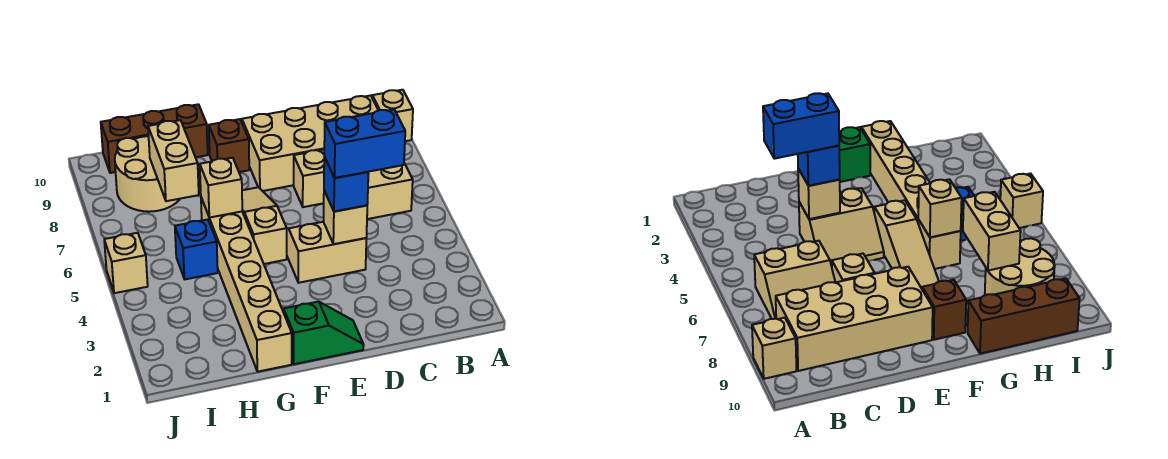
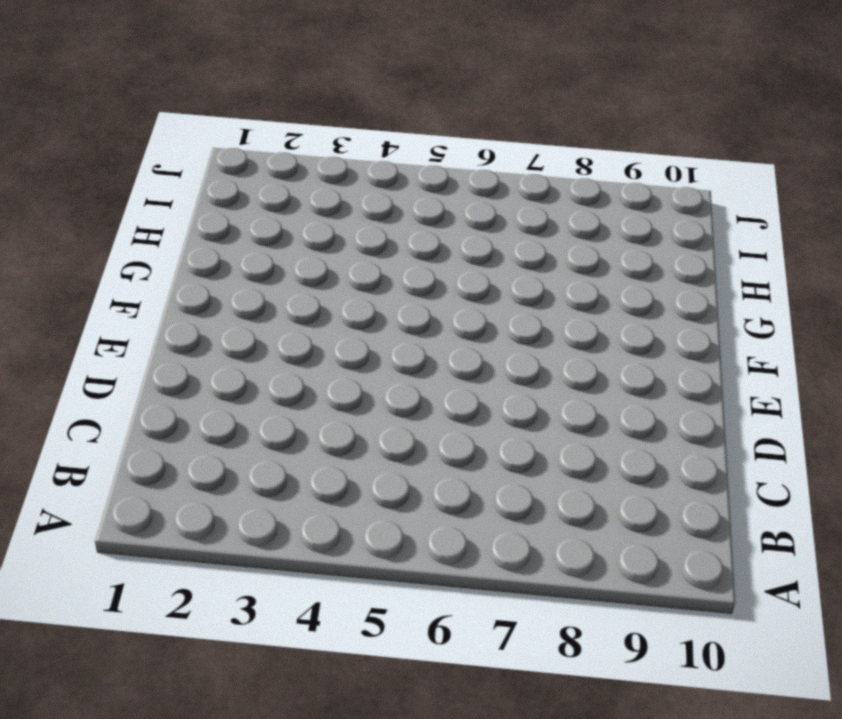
none -> tan 1x1 brick [372,90,413,141]
none -> tan 2x2 slope [367,163,413,219]
none -> tan 2x4 brick [242,95,378,191]

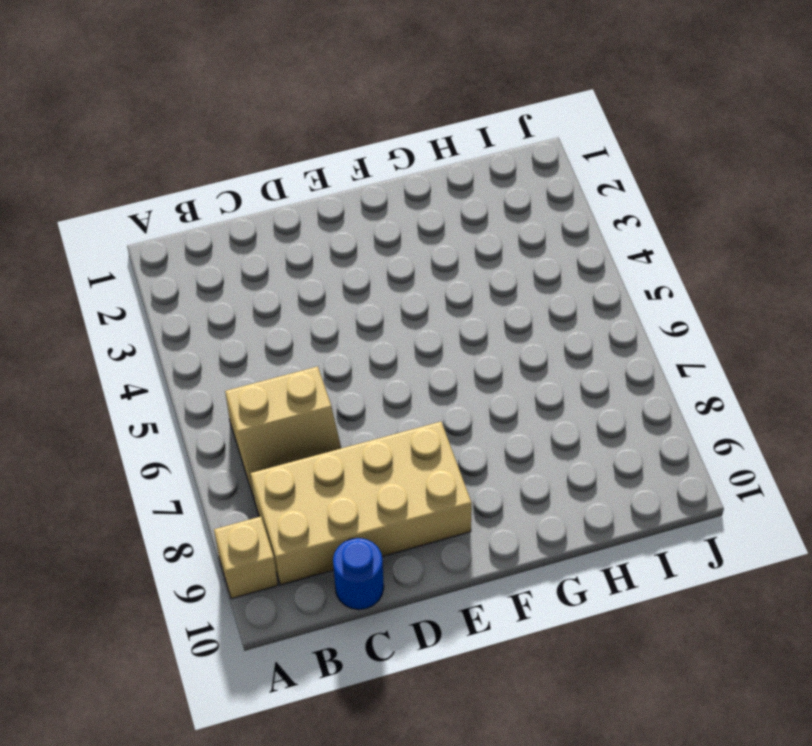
blue 1x1 round brick [333,538,384,610] -> none
none -> tan 2x2 slope [287,222,366,283]
none -> tan 1x1 brick [294,150,324,207]
none -> green 1x2 slope [284,302,364,364]

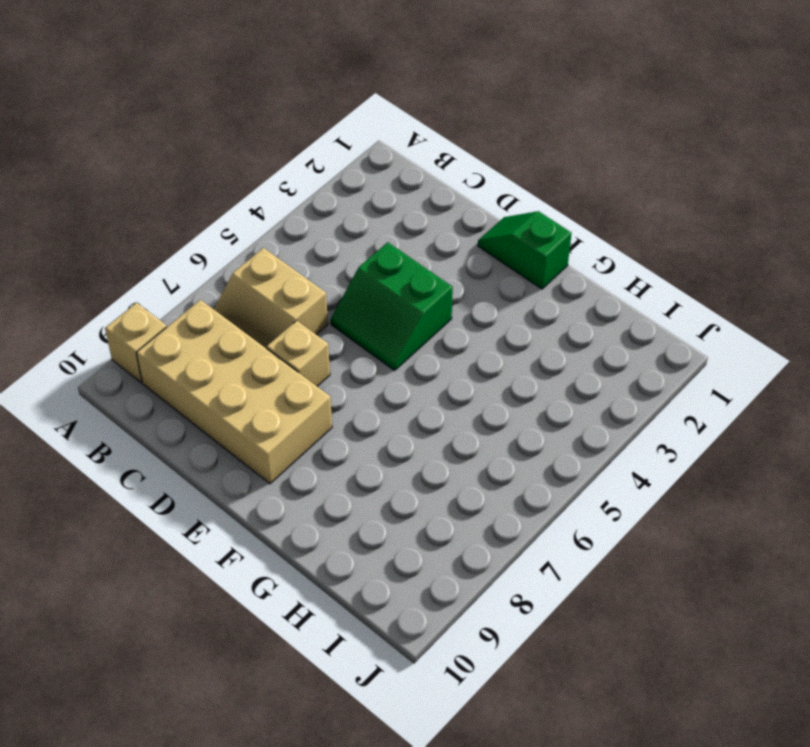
green 2x2 slope [331,242,453,371] -> tan 2x2 slope [287,222,366,283]
none -> tan 1x3 slope [242,187,287,264]
none -> brown 1x1 brick [209,119,249,172]
none -> tan 1x6 brick [201,198,292,372]

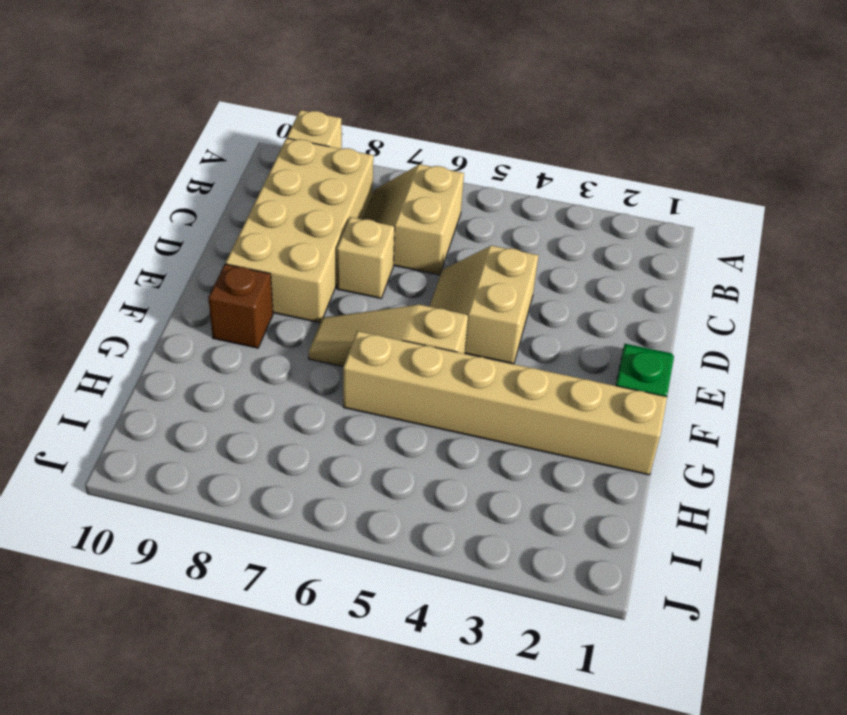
none -> brown 1x3 brick [101,104,208,173]
none -> blue 1x1 brick [175,220,218,279]
none -> tan 2x2 round brick [115,136,180,212]

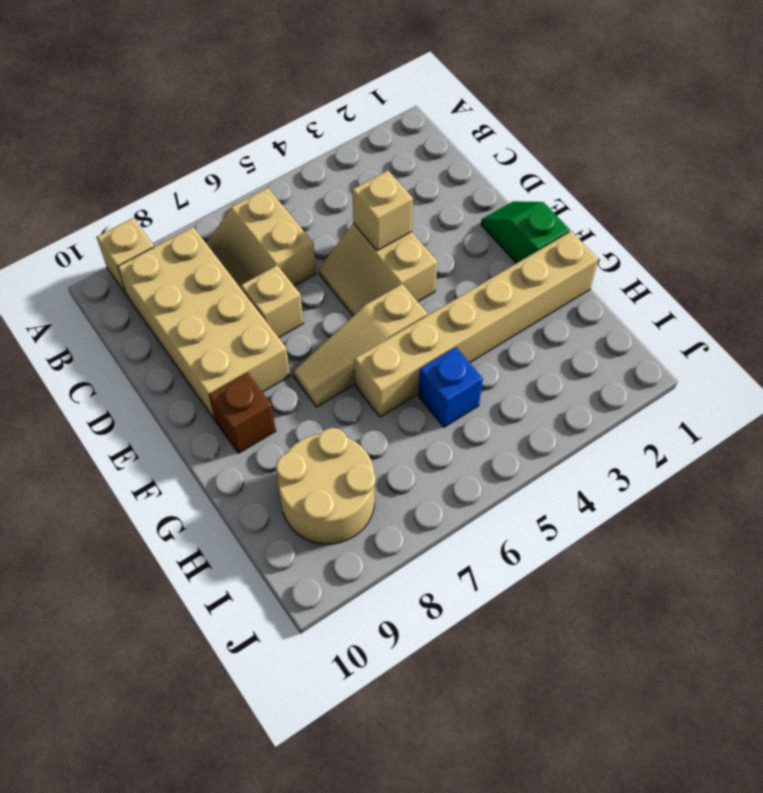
none -> brown 1x3 brick [101,104,208,173]
none -> tan 1x1 brick [104,233,148,293]
none -> tan 1x1 brick [200,158,242,218]

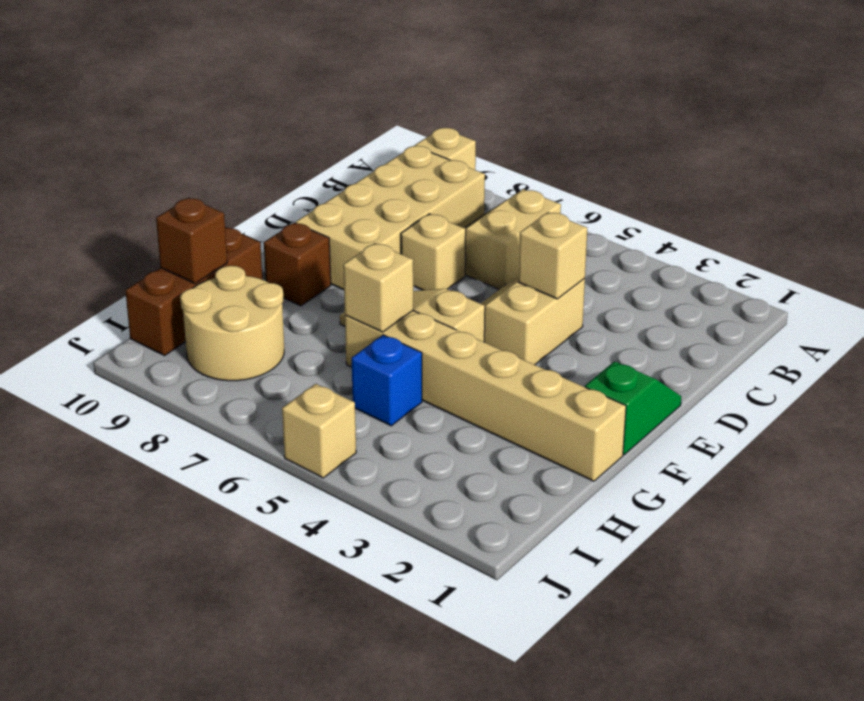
brown 1x1 brick [156,198,227,284] -> none
none -> tan 1x2 brick [148,120,199,201]
none -> blue 1x1 brick [324,157,368,212]
none -> blue 1x2 brick [324,109,405,178]

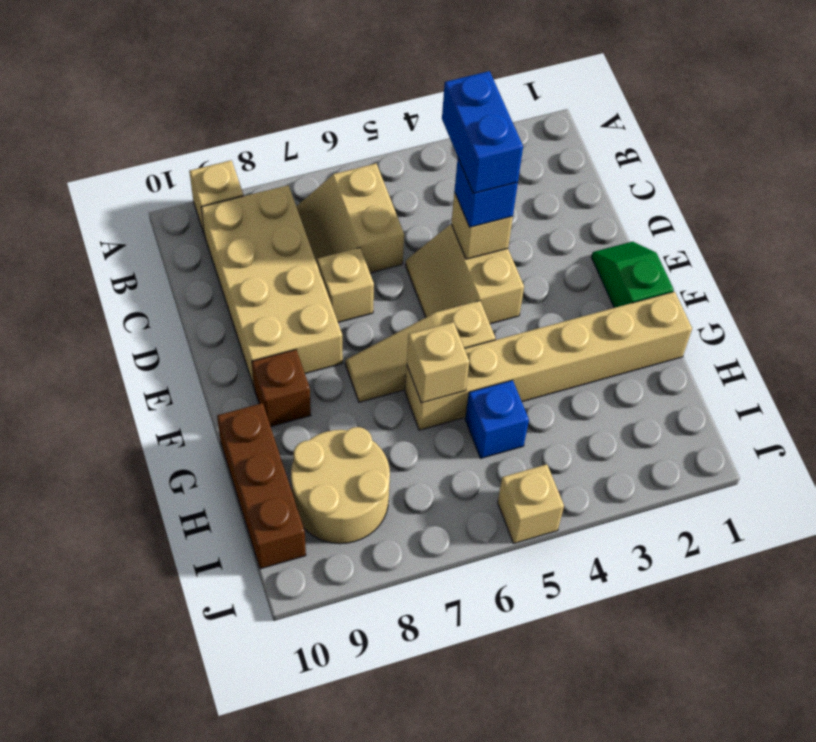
none -> tan 1x2 brick [148,120,199,201]

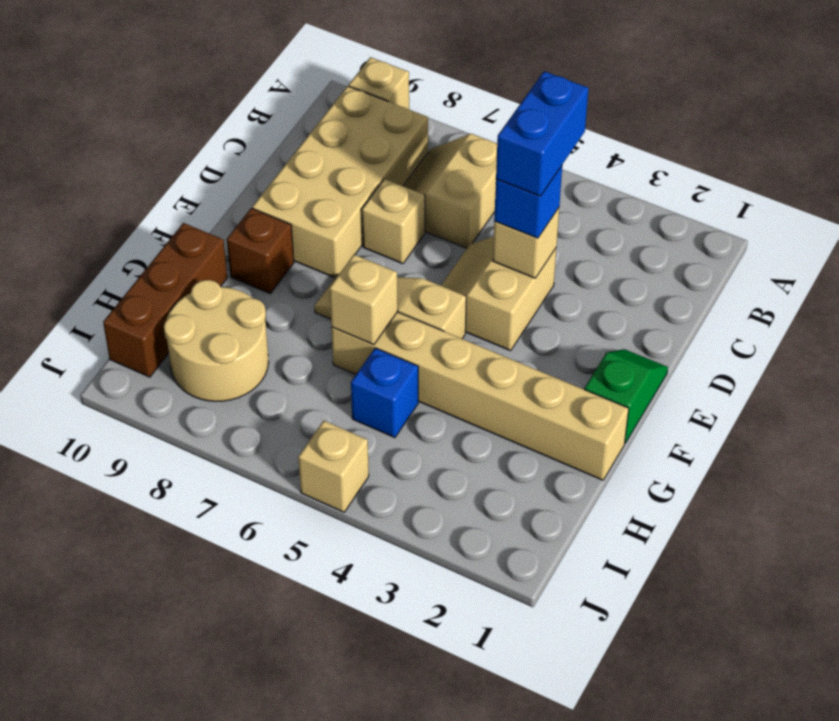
none -> tan 1x2 brick [148,120,199,201]

